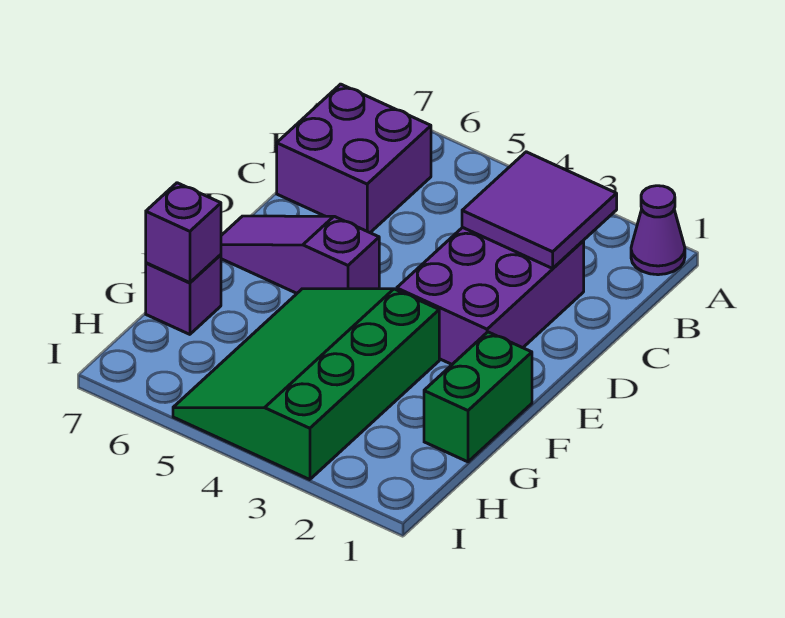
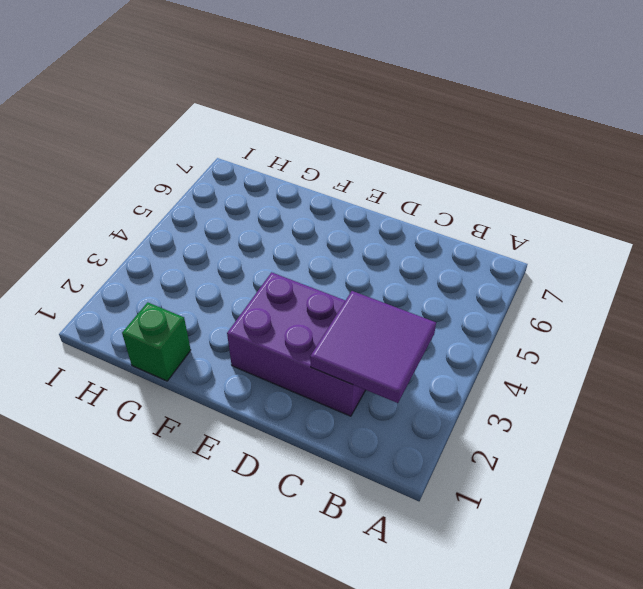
green 1x1 brick [122,302,191,381] -> green 1x2 brick [424,332,532,462]
none -> purple 1x1 cone [631,186,685,275]
none -> purple 2x2 brick [277,84,431,233]

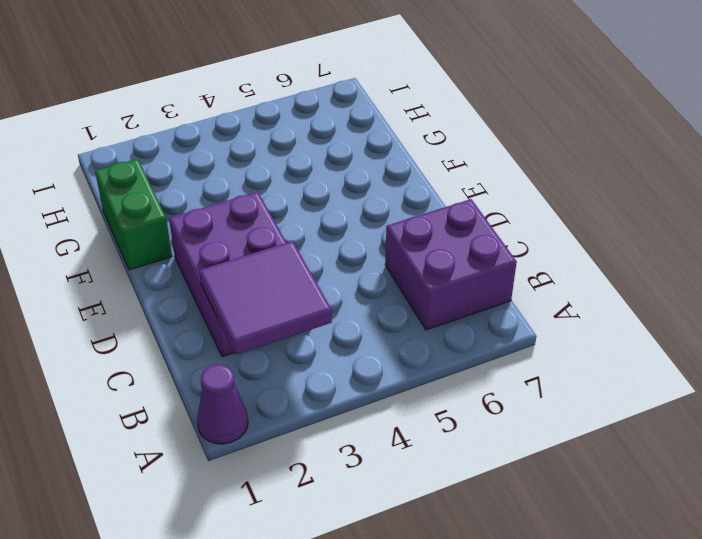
none -> purple 1x3 slope [221,216,379,293]
none -> green 3x4 slope [173,289,439,480]

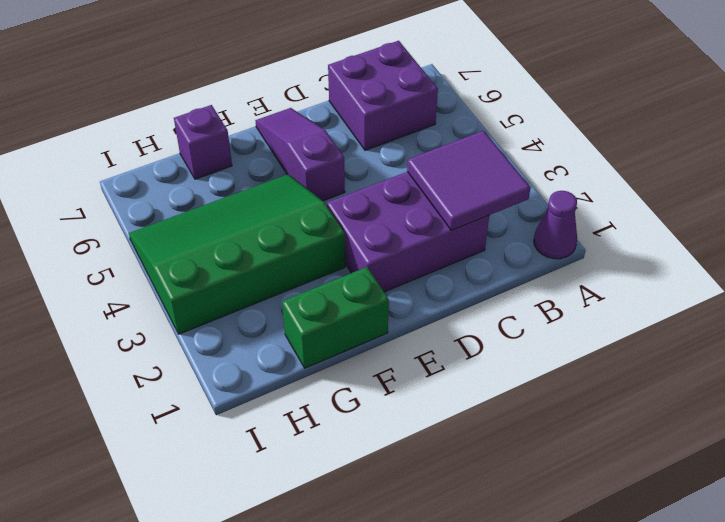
none -> purple 1x1 brick [146,183,221,283]

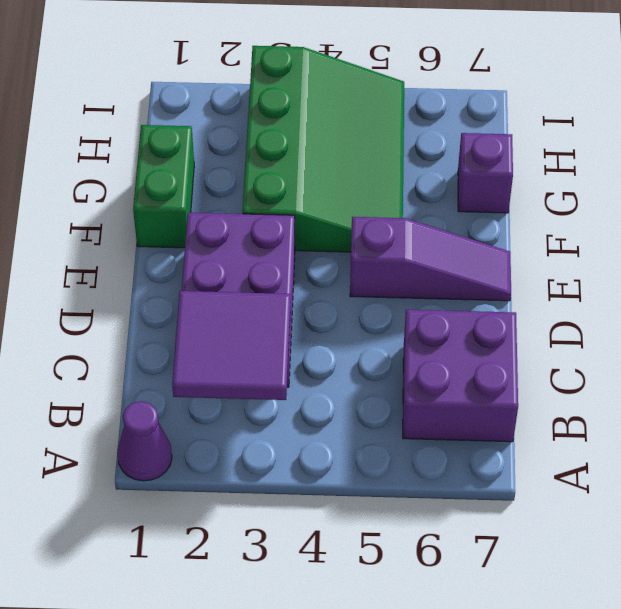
none -> purple 1x1 brick [146,183,221,283]

